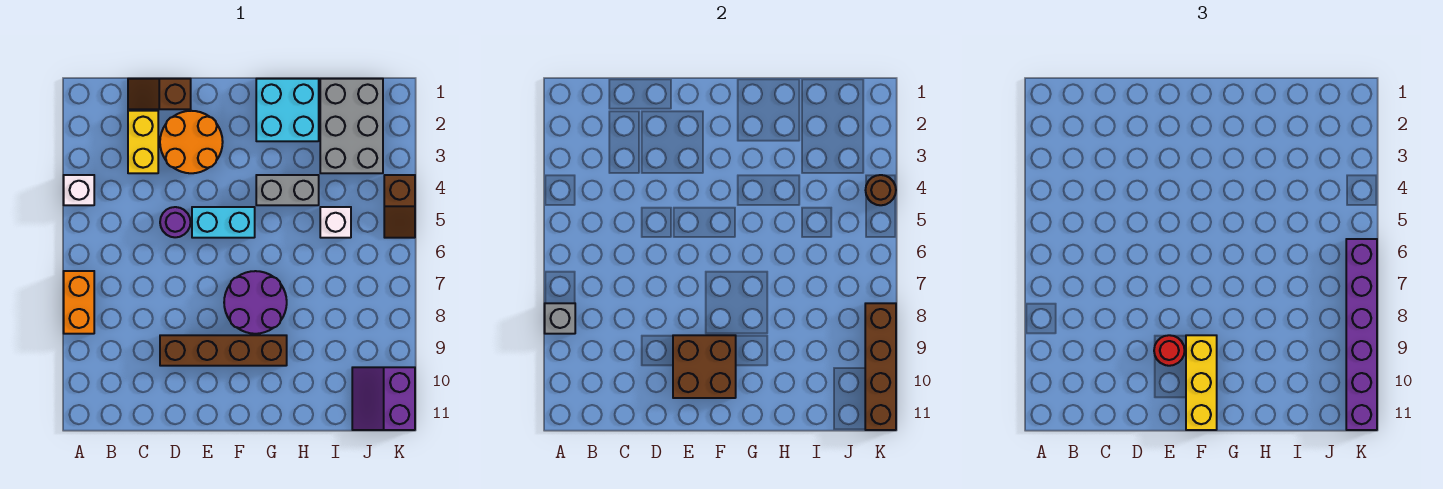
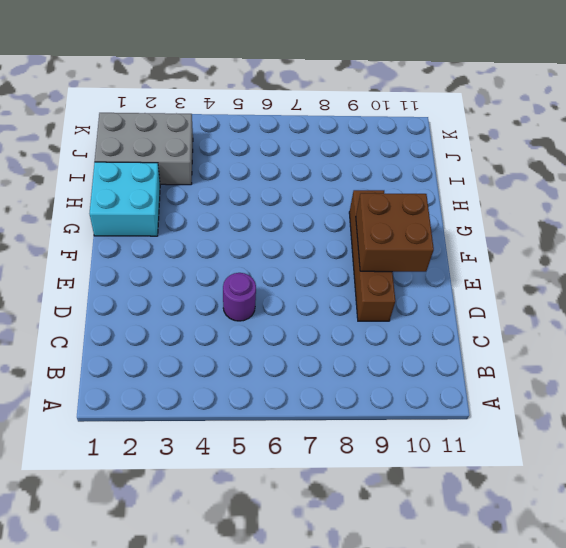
none -> white 1x1 brick [64,175,94,205]
none -> orange 1x2 brick [64,271,94,334]
none -> brown 1x2 slope [128,79,191,109]

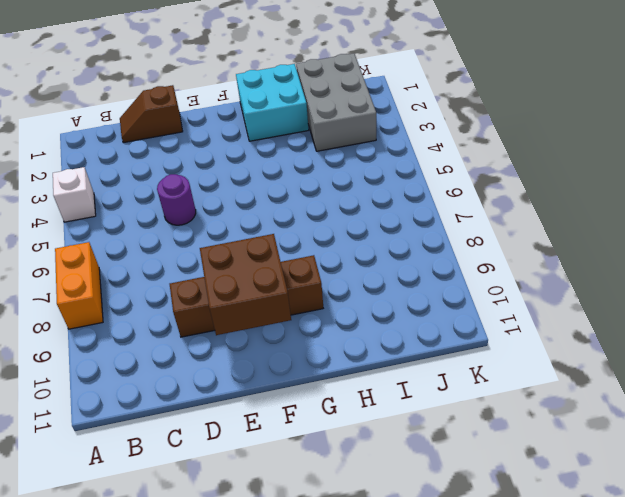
none -> yellow 1x2 brick [128,111,158,173]
none -> orange 2x2 round brick [160,111,223,173]
none -> cyan 1x2 brick [192,207,255,238]

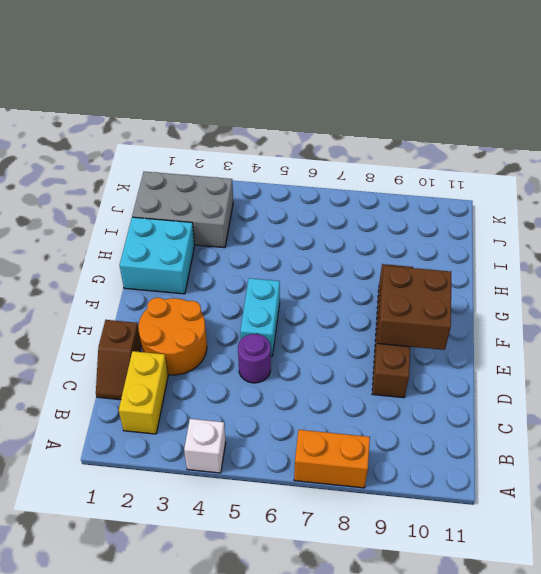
yellow 1x2 brick [118,351,168,434] -> yellow 1x2 brick turned to [128,111,158,173]
none -> purple 2x2 round brick [224,271,287,334]
none -> grey 1x2 brick [256,175,319,205]
none -> white 1x1 brick [320,207,351,238]

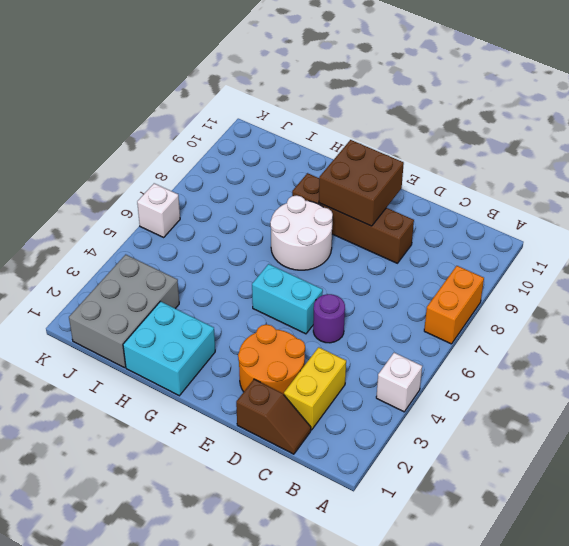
white 2x2 round brick [270,195,333,270] -> purple 2x2 round brick [224,271,287,334]
white 1x1 brick [137,183,180,237] -> white 1x1 brick moved to [320,207,351,238]
none -> grey 1x2 brick [256,175,319,205]
none -> purple 2x2 slope [352,367,415,430]
none -> brown 1x2 slope [384,175,415,238]

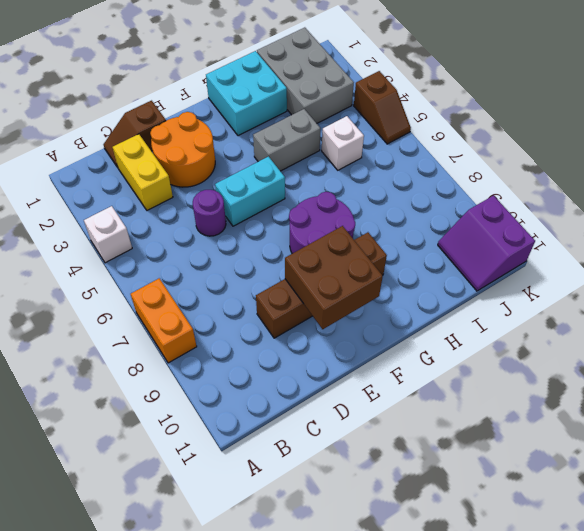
none -> grey 1x1 brick [545,303,575,334]
none -> brown 1x1 round brick [866,175,896,205]
none -> brown 1x4 brick [865,303,896,430]

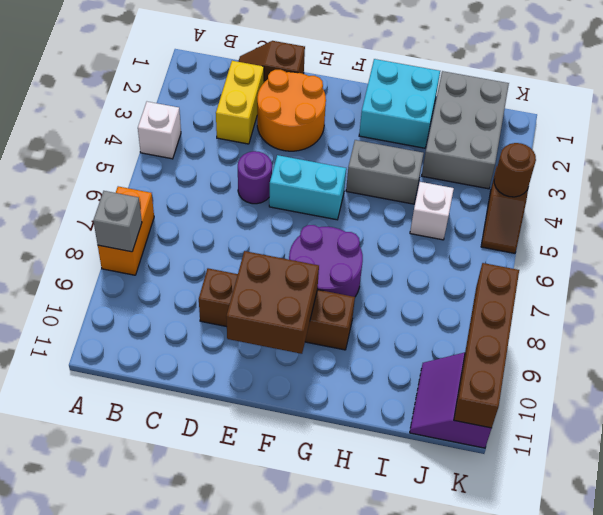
none -> red 1x1 round brick [1154,335,1185,366]
none -> yellow 1x3 brick [1186,335,1217,430]
none -> purple 1x6 brick [1346,239,1377,430]

